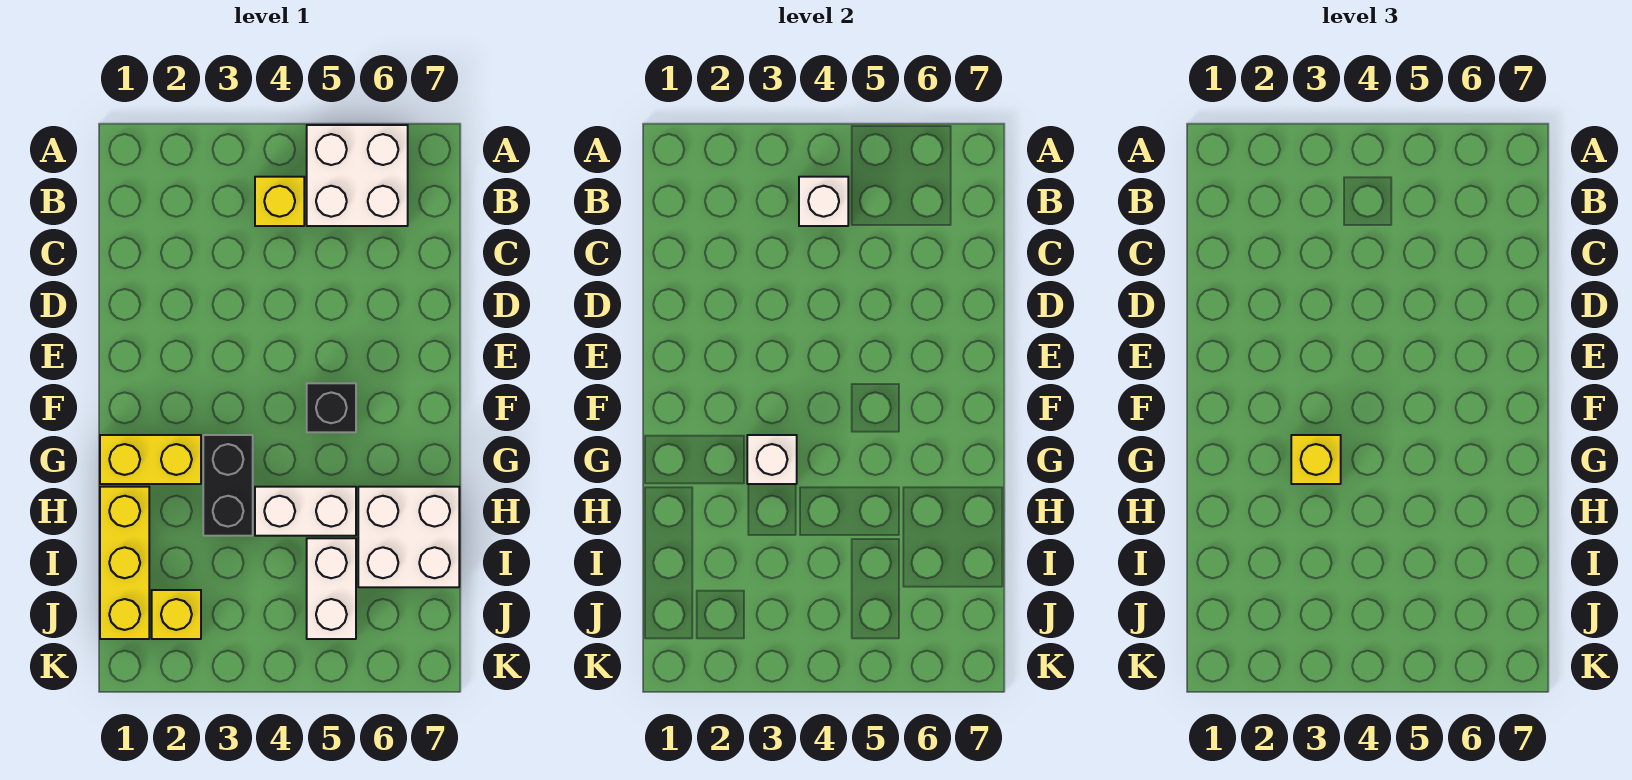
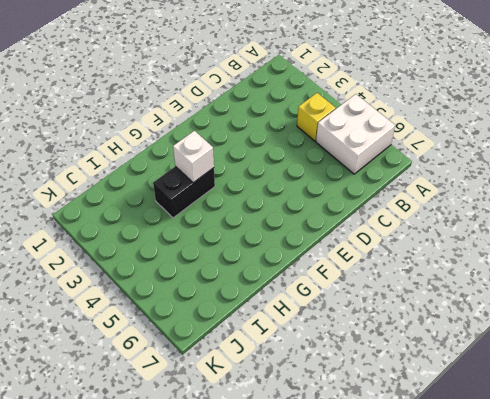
none -> black 1x1 brick [307,383,356,432]
none -> yellow 1x2 brick [100,435,201,484]
none -> yellow 1x3 brick [100,487,149,639]

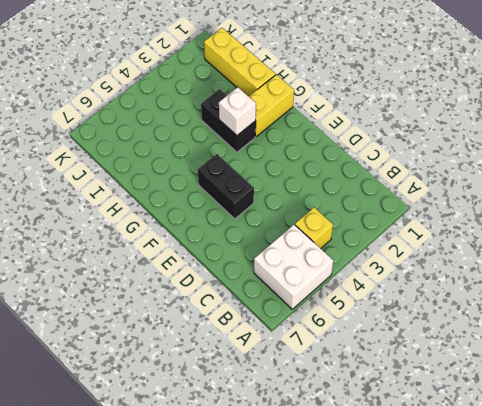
black 1x2 brick [198,154,254,219] -> black 1x1 brick [307,383,356,432]
none -> white 1x2 brick [255,487,356,536]
none -> white 2x2 brick [358,487,459,587]
none -> white 1x2 brick [307,538,356,639]

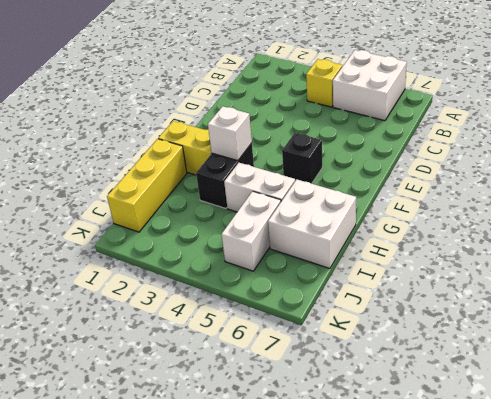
none -> yellow 1x1 brick [152,590,201,639]
none -> white 1x1 brick [799,177,848,226]
none -> yellow 1x1 brick [1291,435,1341,484]

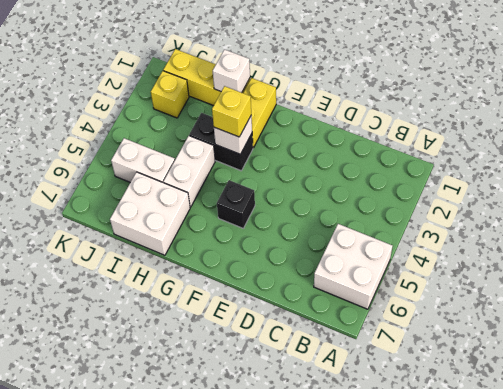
white 1x1 brick [213,49,250,93] -> white 1x1 brick moved to [799,177,848,226]
none -> yellow 1x1 brick [255,177,304,226]

